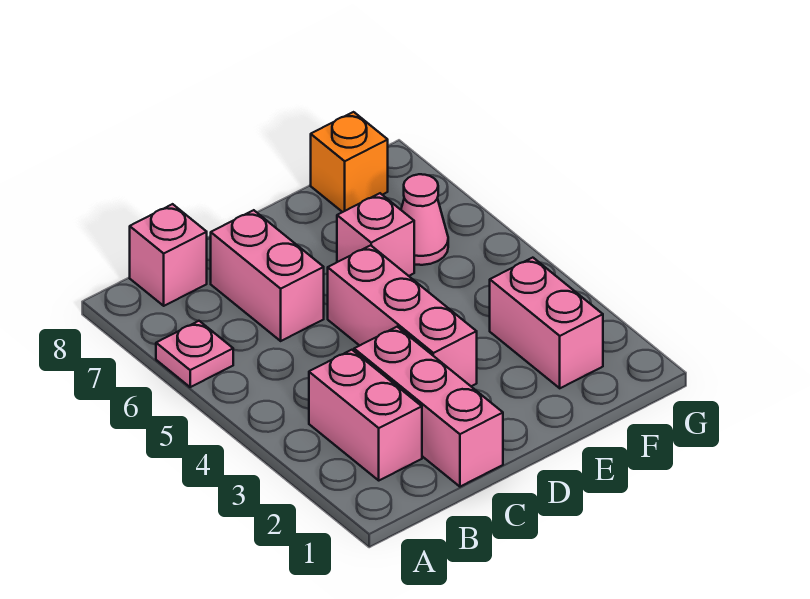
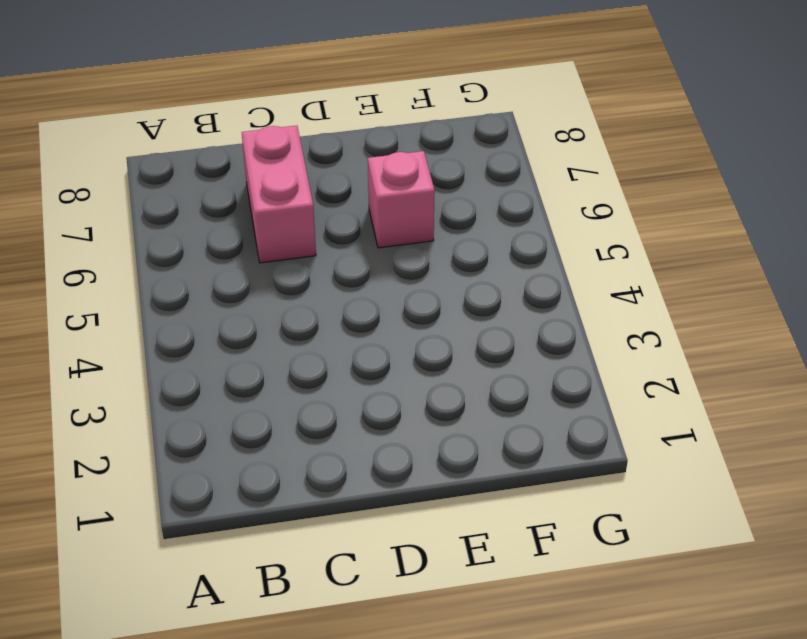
none -> pink 1x1 plate [156,321,233,387]
none -> pink 1x2 brick [309,350,422,480]

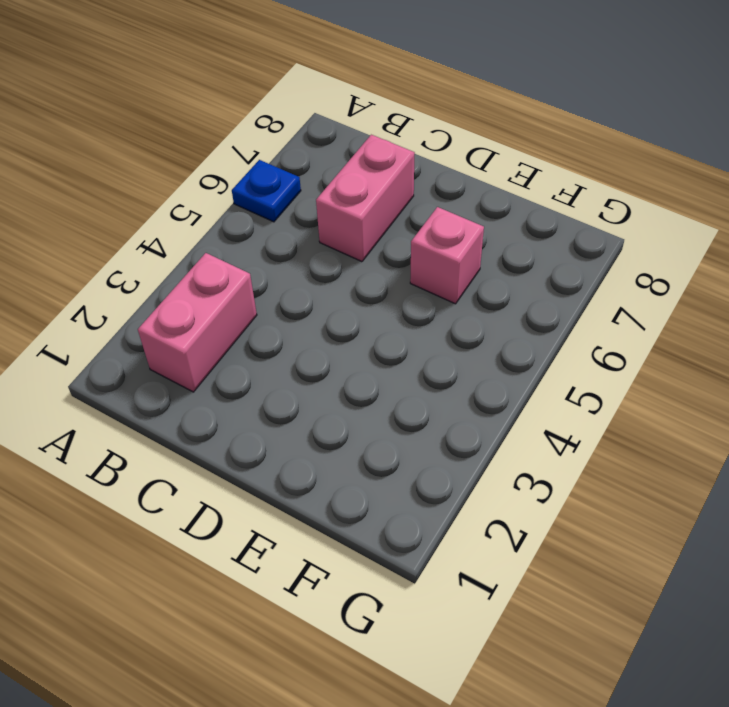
blue 1x1 plate [232,160,301,222] -> pink 1x1 plate [156,321,233,387]
none -> pink 1x1 brick [130,204,207,306]
none -> pink 1x3 brick [354,327,503,487]

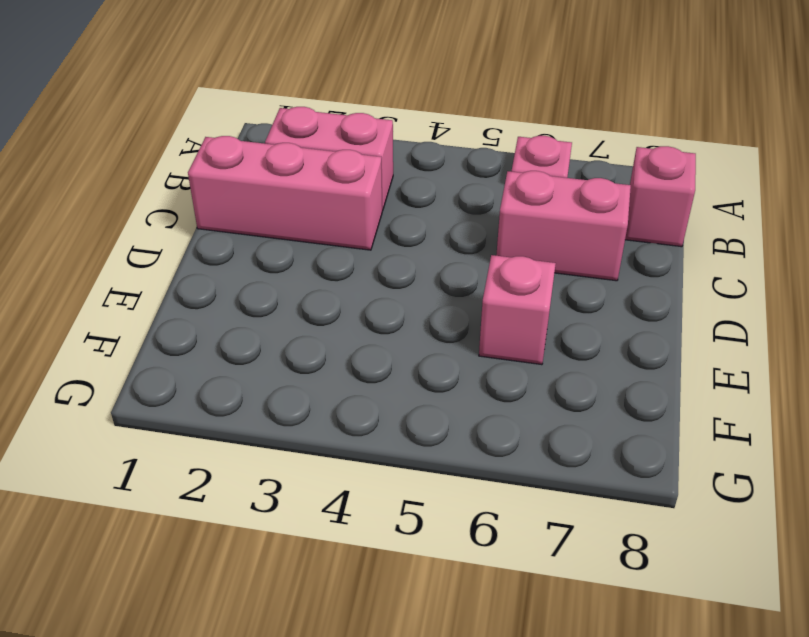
none -> pink 1x3 brick [328,245,477,386]
none -> pink 1x2 brick [490,258,603,388]

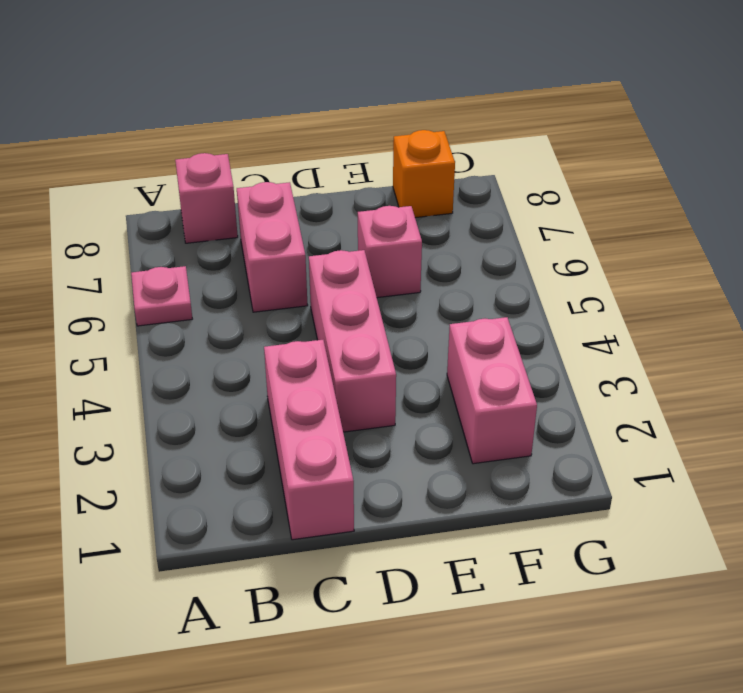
none -> pink 1x2 brick [309,350,422,480]
none -> pink 1x1 cone [401,174,448,265]

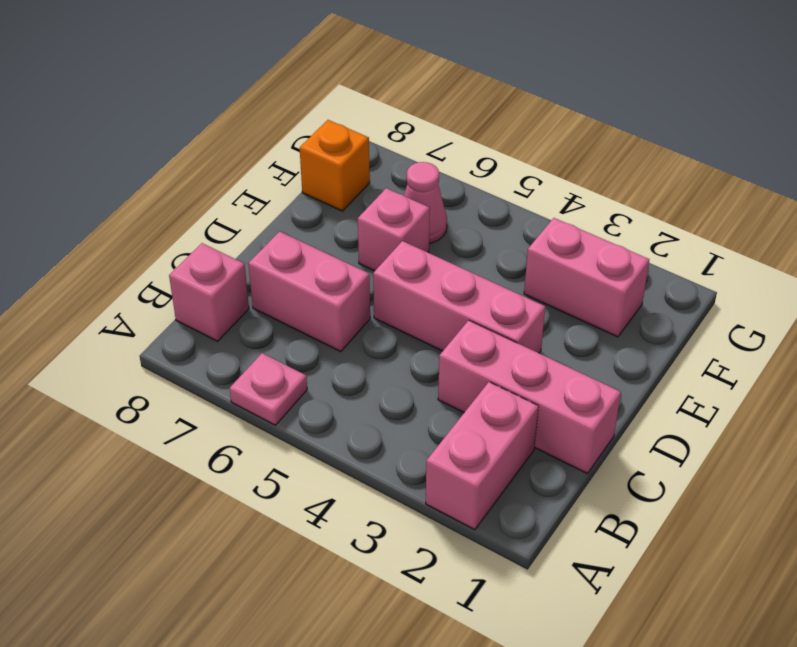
pink 1x2 brick [426,382,539,530] -> pink 1x2 brick turned to [309,350,422,480]

